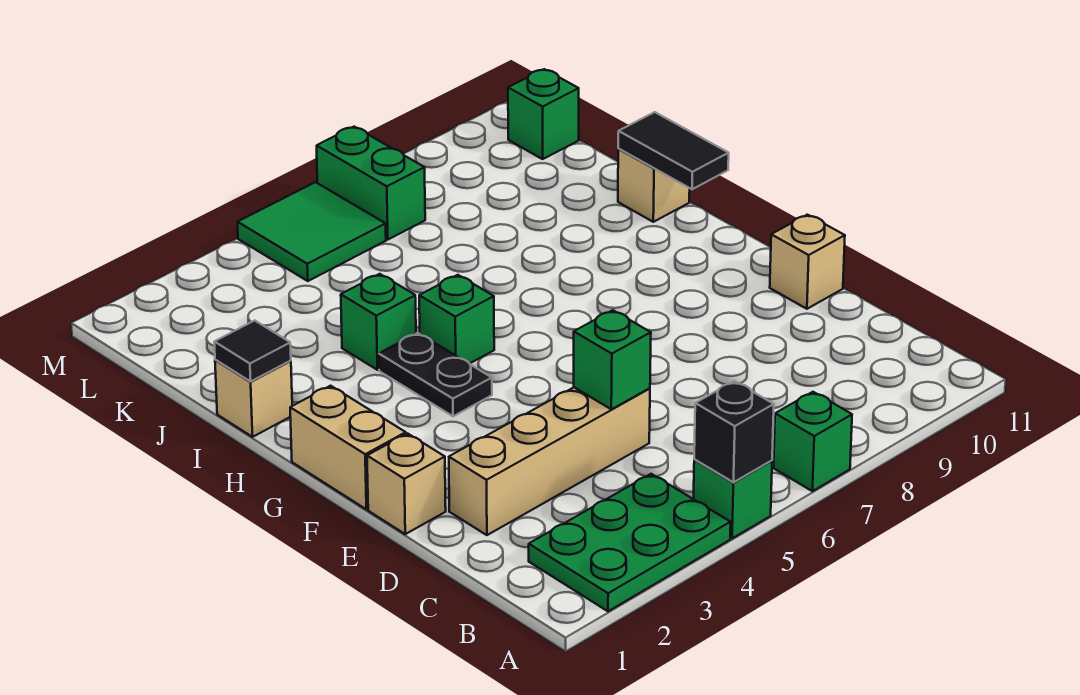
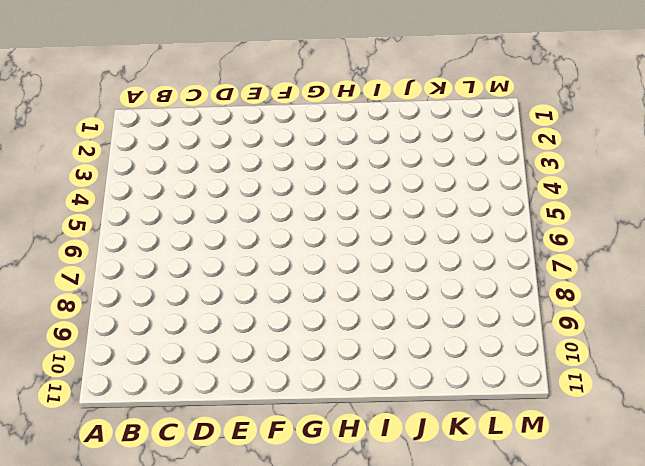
none -> green 2x3 plate [529,474,731,611]
none -> green 1x1 brick [694,460,772,538]
none -> green 1x1 brick [774,392,852,491]

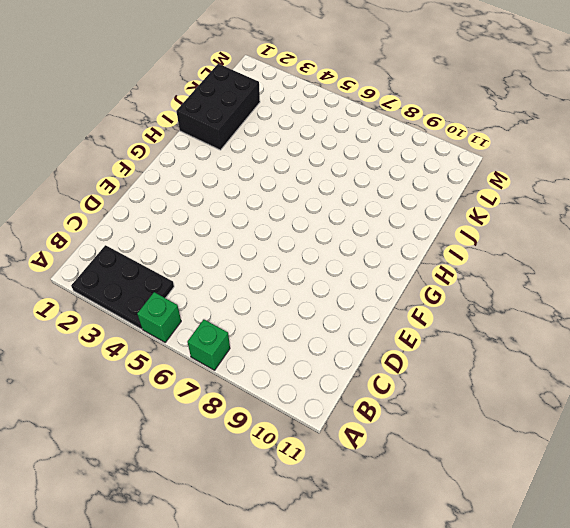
black 2x3 plate [71,245,174,329] -> green 2x3 plate [529,474,731,611]
black 2x3 brick [176,64,260,150] -> tan 1x1 brick [215,360,292,437]
none -> tan 1x4 brick [449,387,650,535]
none -> tan 1x1 brick [367,433,446,534]
none -> tan 1x1 brick [770,215,845,309]

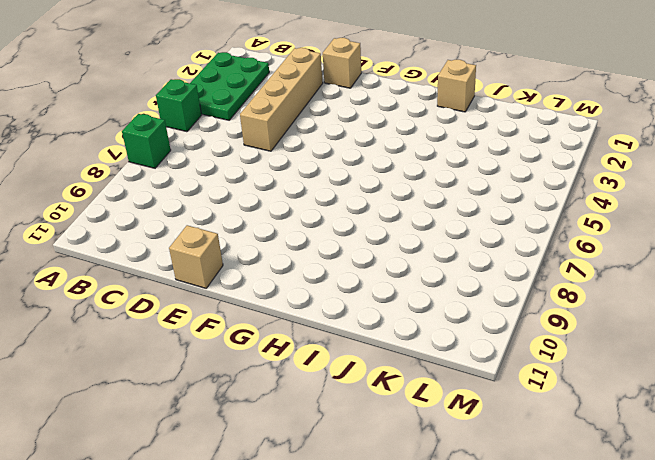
none -> tan 1x2 brick [290,386,406,509]
none -> black 1x2 plate [379,333,492,416]
none -> green 1x1 brick [419,275,494,364]

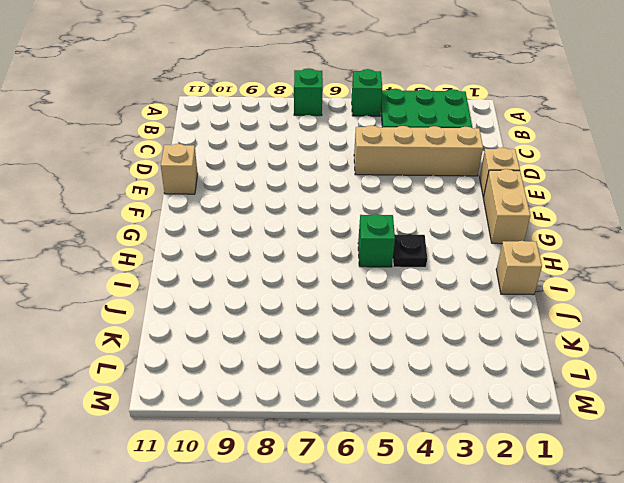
black 1x1 plate [393,234,427,267] -> black 1x2 plate [379,333,492,416]
none -> green 1x1 brick [341,274,416,370]
none -> tan 1x1 brick [618,149,690,222]
none -> green 2x2 tile [237,182,386,281]

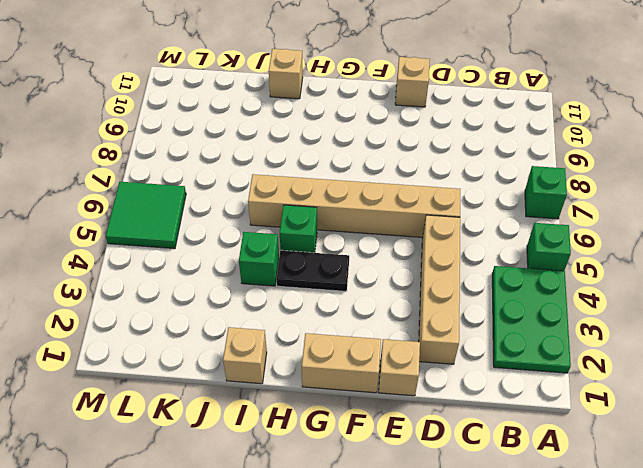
tan 1x6 brick [248,174,460,237] -> none
none -> green 1x2 brick [317,127,425,239]
none -> green 1x1 brick [508,69,579,159]
none -> black 1x1 brick [694,381,774,482]

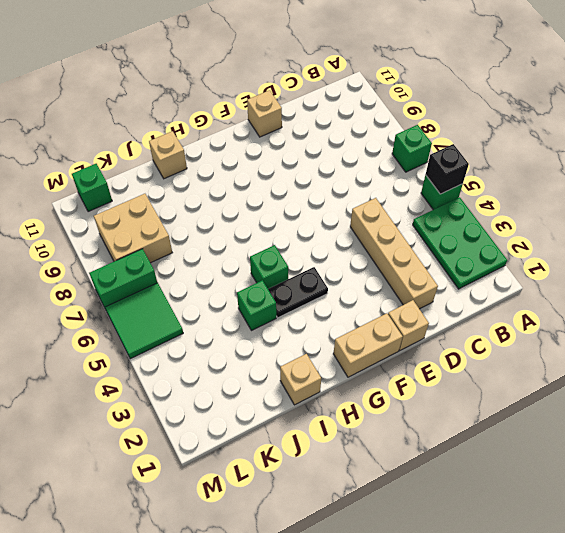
tan 2x2 brick [94,194,172,263] -> none
none -> green 1x1 brick [574,310,651,409]
none -> black 1x2 tile [618,112,729,189]
none -> black 1x1 tile [214,321,291,382]

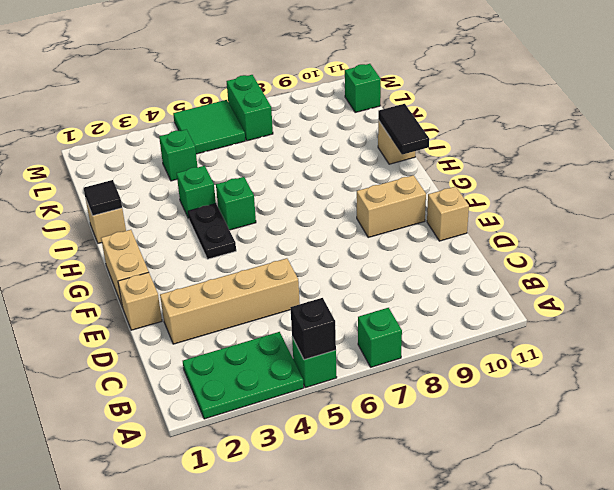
tan 1x2 brick [357,175,426,237] -> none
green 1x1 brick [159,129,197,181] -> green 1x1 brick moved to [574,310,651,409]

